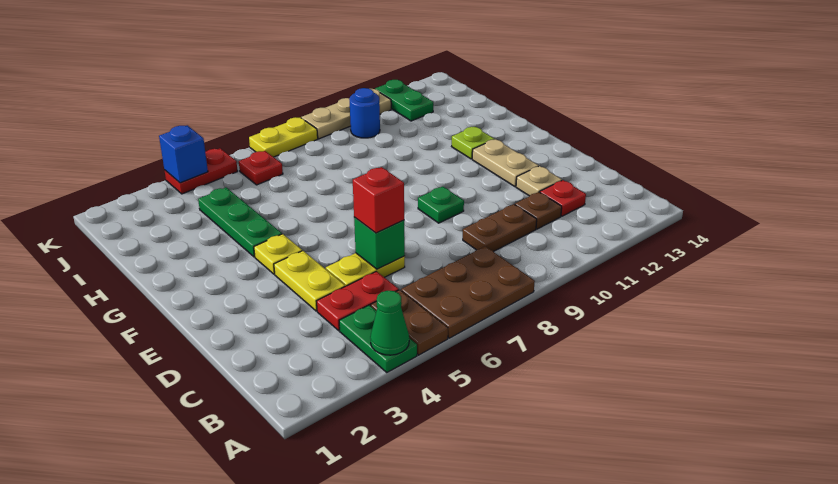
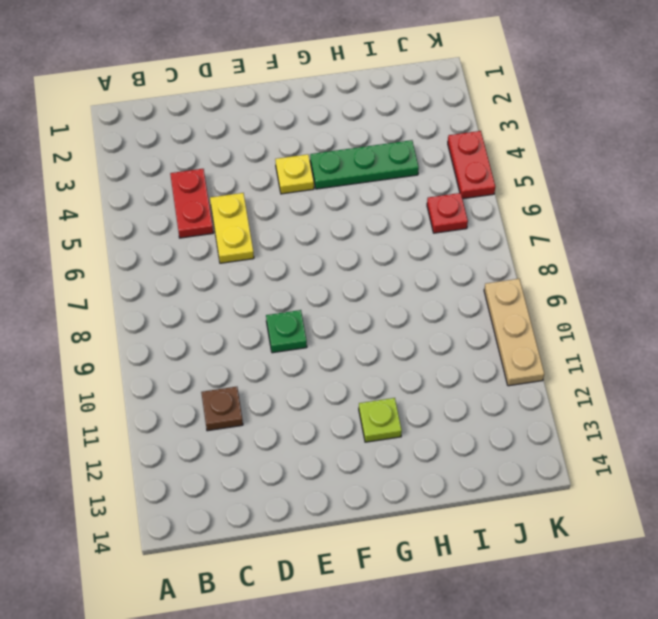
none -> green 1x2 plate [339,305,417,372]
none -> brown 1x2 plate [371,290,448,355]
none -> brown 2x3 plate [401,246,535,338]

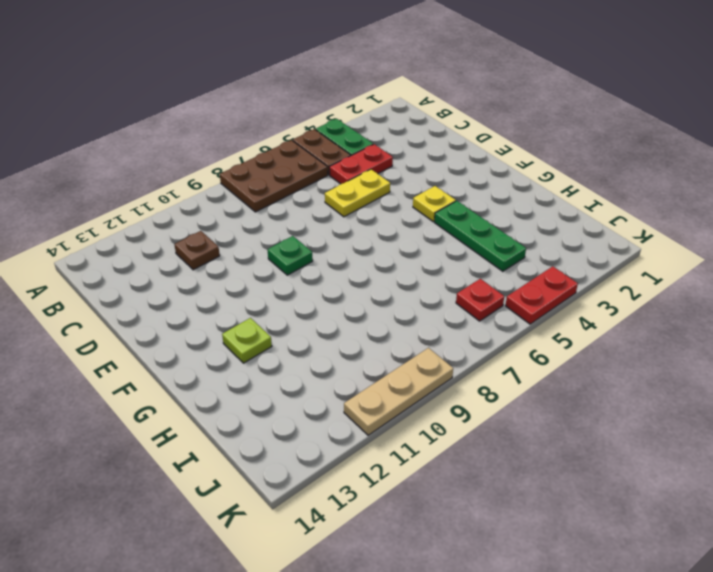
none -> brown 1x2 plate [463,204,537,252]
none -> red 1x1 plate [540,180,586,216]
none -> yellow 1x2 plate [274,251,345,311]

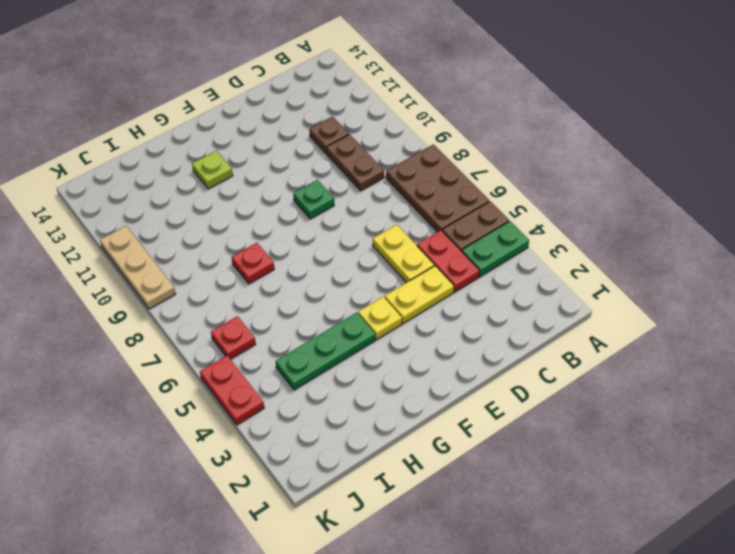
red 1x1 plate [232,243,274,284] -> red 1x1 plate moved to [540,180,586,216]
none -> tan 1x1 plate [516,166,562,196]
none -> tan 1x2 plate [472,139,538,187]
none -> blue 1x1 round brick [349,88,380,138]

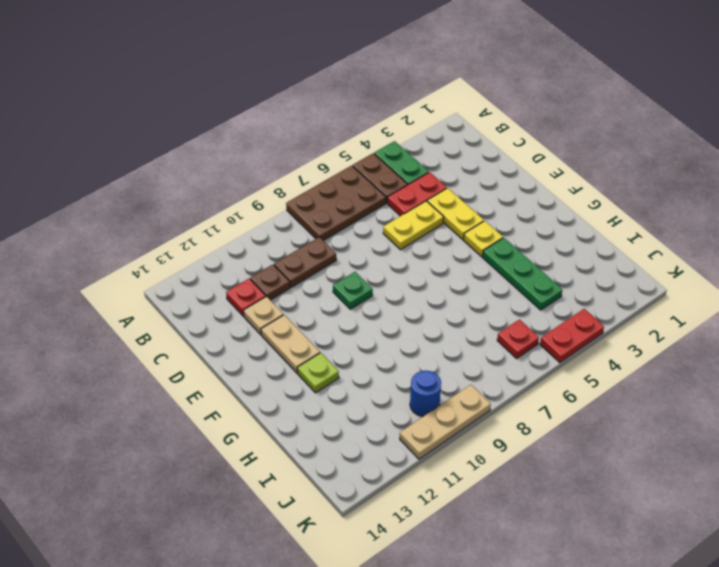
none -> green 1x2 plate [375,80,433,121]
none -> yellow 1x2 plate [249,117,318,157]
none -> green 1x1 cone [370,291,409,355]

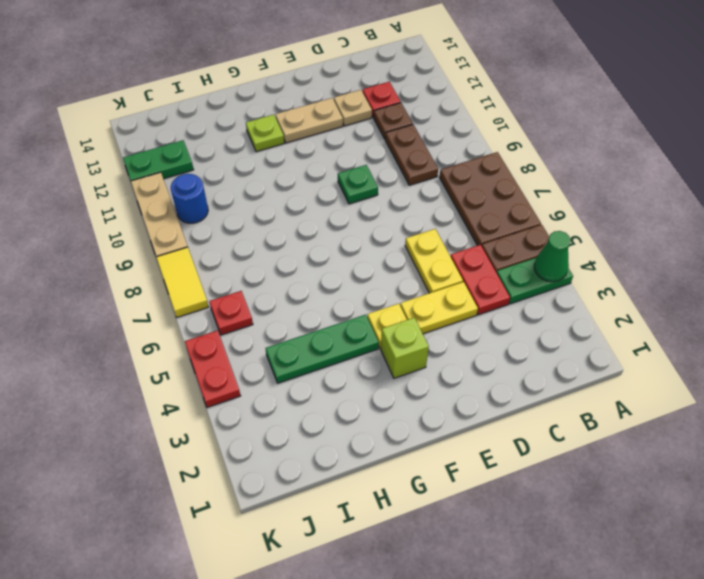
lime 1x1 brick [381,318,429,378] -> none
yellow 1x2 tile [156,247,209,317] -> yellow 1x2 plate [249,117,318,157]
none -> green 1x1 brick [354,217,405,269]
none -> blue 1x1 brick [159,125,208,183]
none -> red 1x1 brick [353,167,404,233]

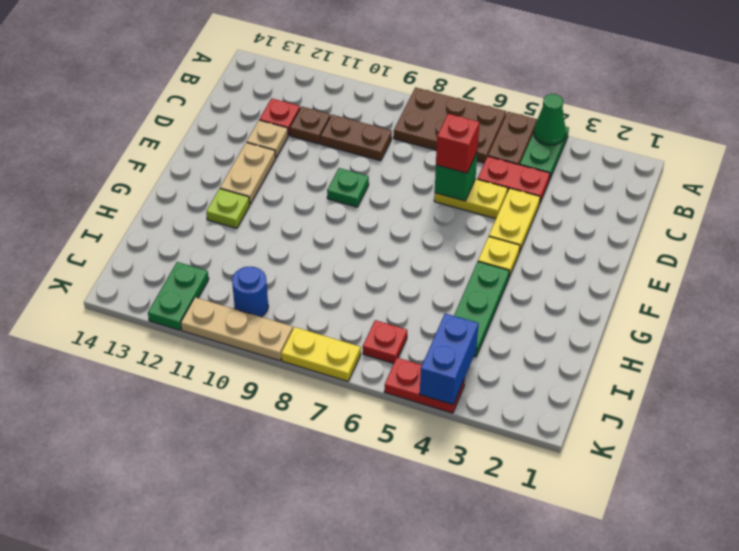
blue 1x2 brick [420,313,478,405] -> blue 1x1 brick [159,125,208,183]

